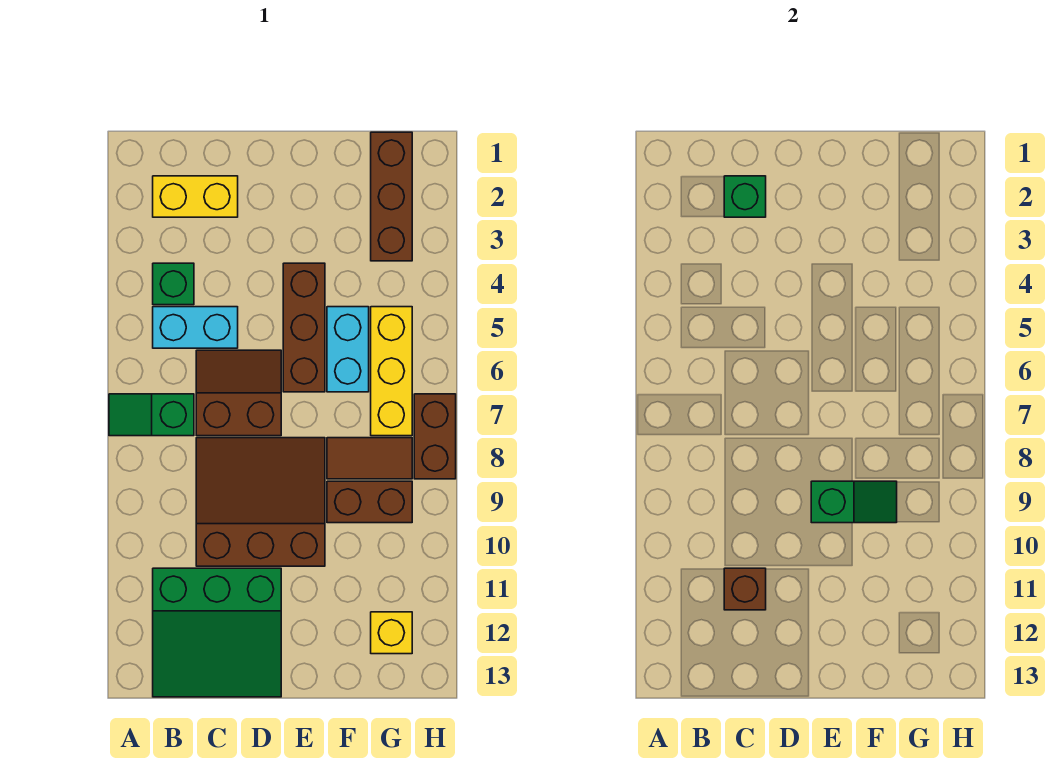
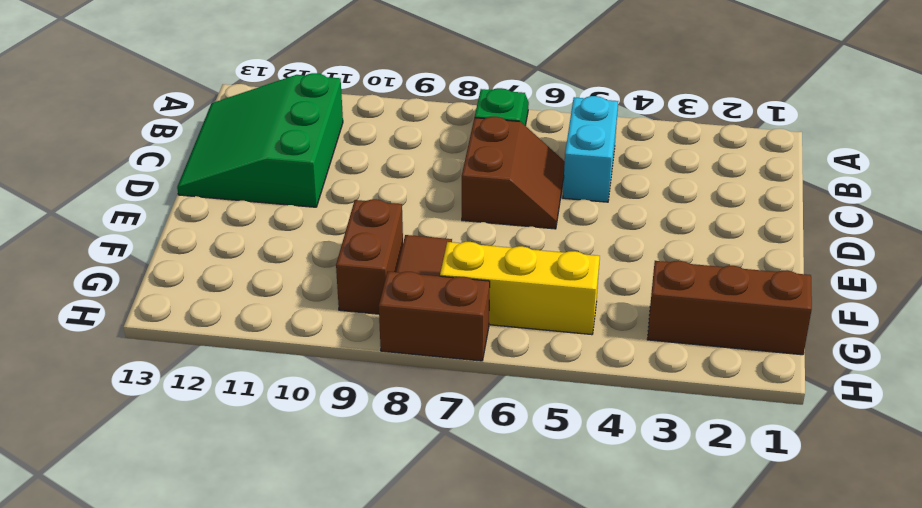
none -> yellow 1x2 brick [153,176,238,217]
none -> green 1x1 brick [153,263,194,305]
none -> brown 3x3 slope [196,438,325,566]

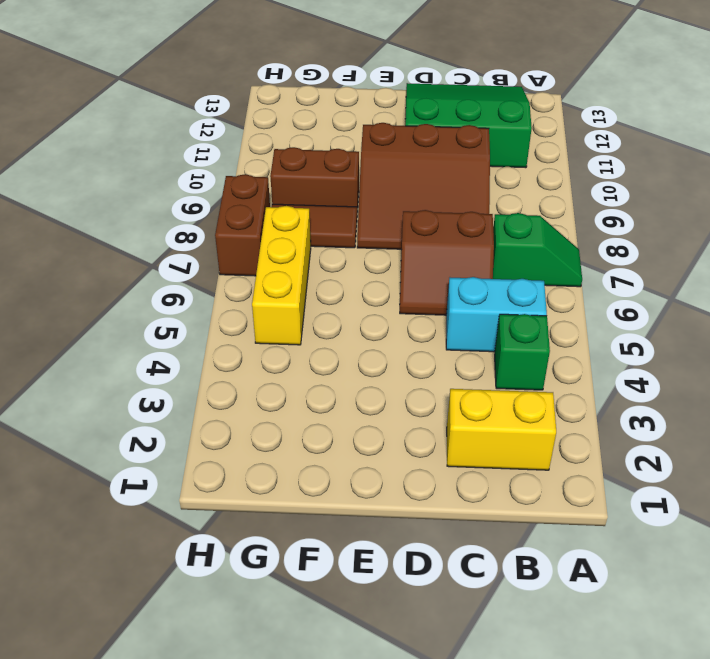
none -> brown 1x3 brick [283,263,325,392]
none -> cyan 1x2 brick [327,307,369,392]
none -> brown 1x3 brick [371,132,412,261]

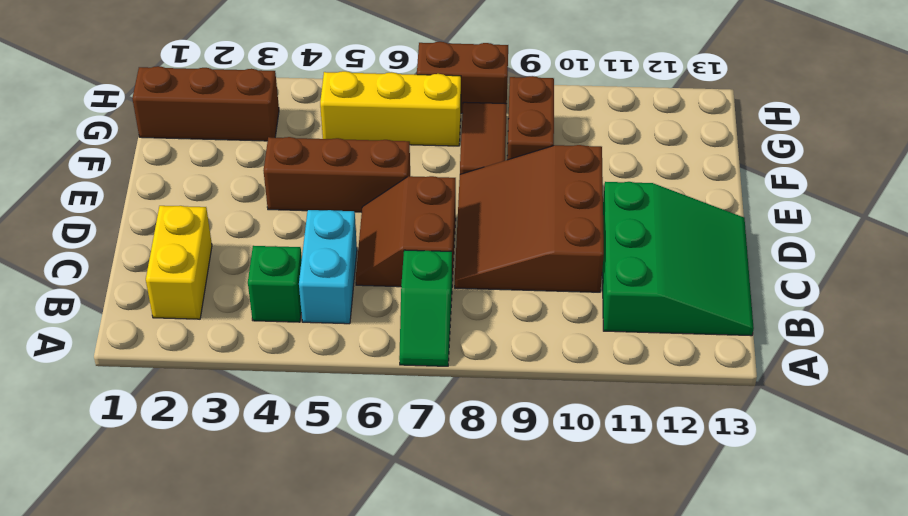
none -> cyan 1x2 brick [327,307,369,392]
none -> yellow 1x1 brick [371,612,412,654]
none -> green 1x1 brick [724,176,766,217]

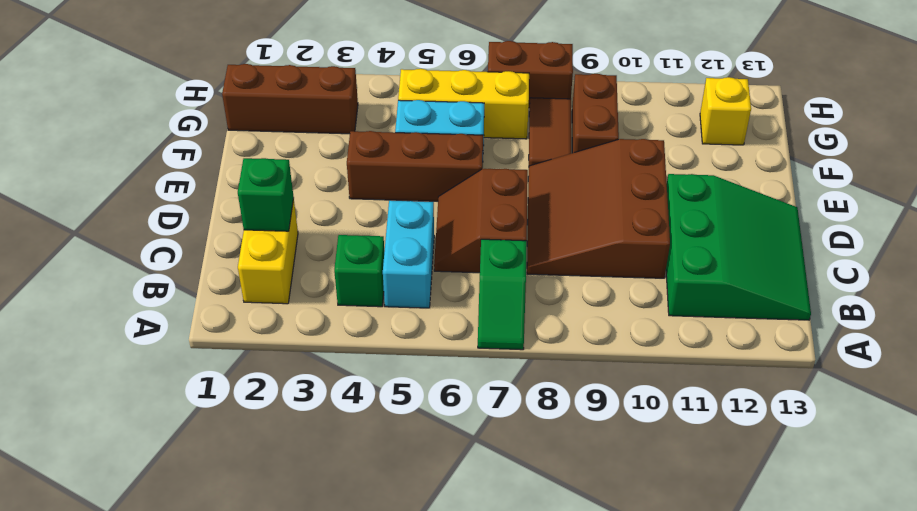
none -> brown 1x1 brick [724,568,766,610]
none -> green 1x2 slope [811,481,897,523]

